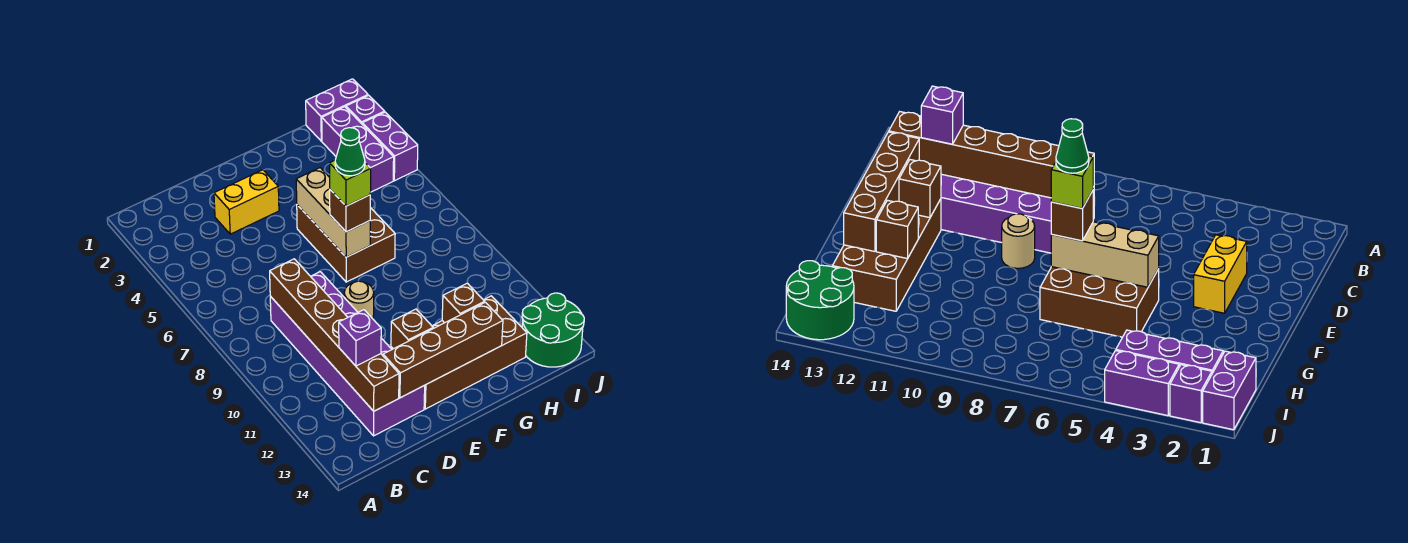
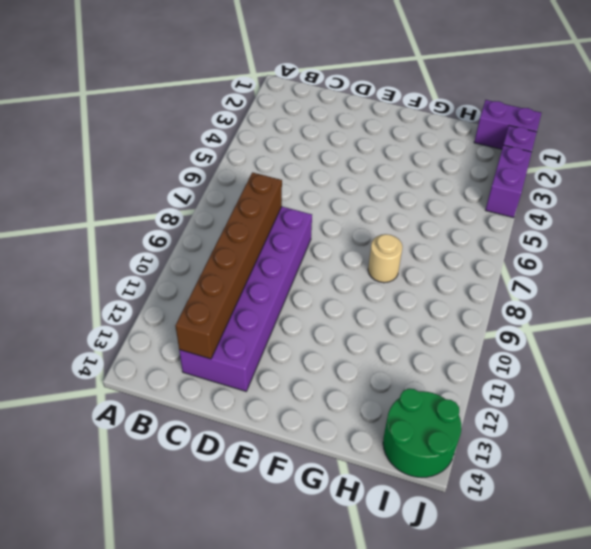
tan 1x1 round brick [368,234,402,283] -> tan 1x1 round brick moved to [344,281,374,319]
none -> yellow 1x2 brick [214,170,279,234]
none -> brown 2x4 brick [391,296,527,409]
none -> brown 2x3 brick [297,205,395,282]

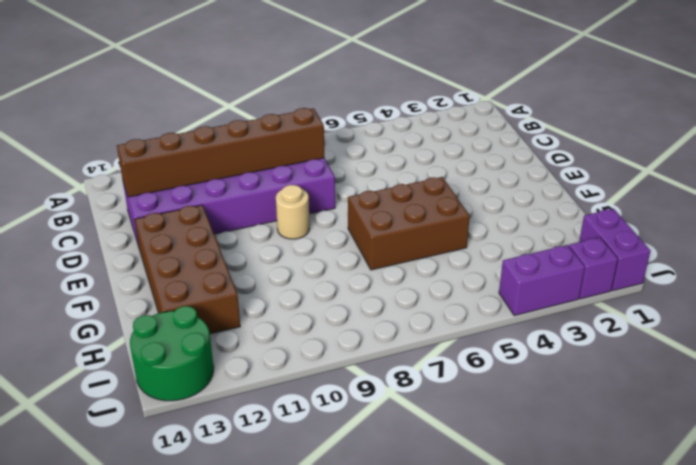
none -> yellow 1x2 brick [214,170,279,234]
none -> purple 1x3 brick [322,107,394,192]
none -> brown 1x4 brick [383,302,503,398]

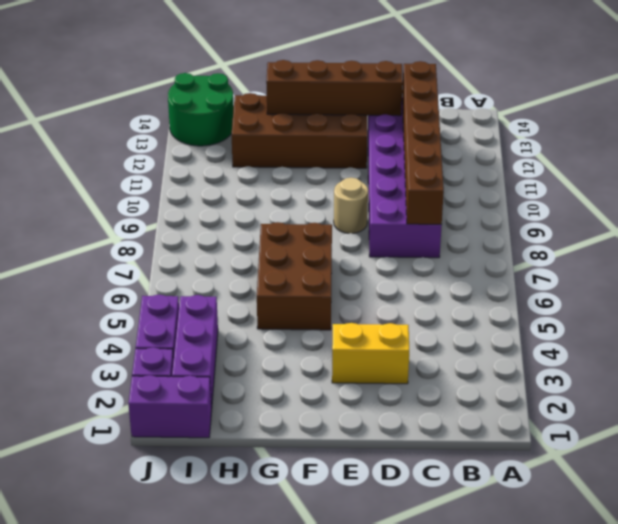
none -> brown 1x1 brick [391,309,433,349]
none -> tan 1x3 brick [296,168,370,257]
none -> brown 1x1 brick [442,283,485,323]

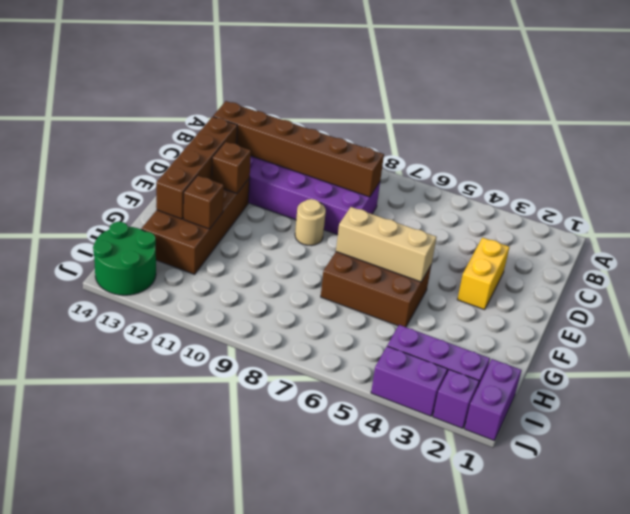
none -> purple 1x1 brick [339,310,381,366]
none -> brown 1x1 brick [330,190,370,232]
none -> lime 1x1 brick [329,160,371,206]

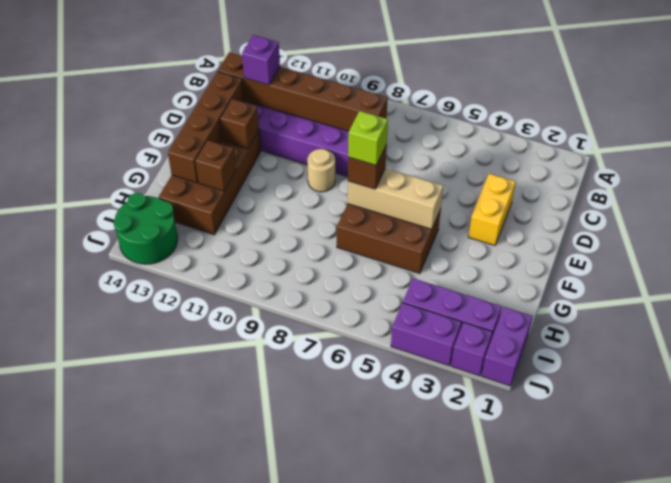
none -> green 1x1 cone [335,128,365,176]

